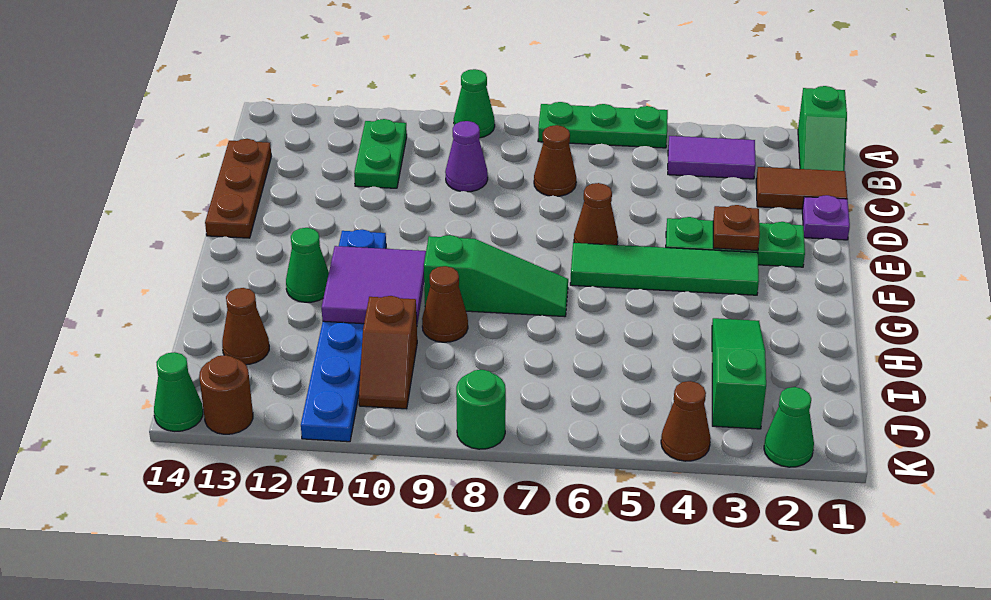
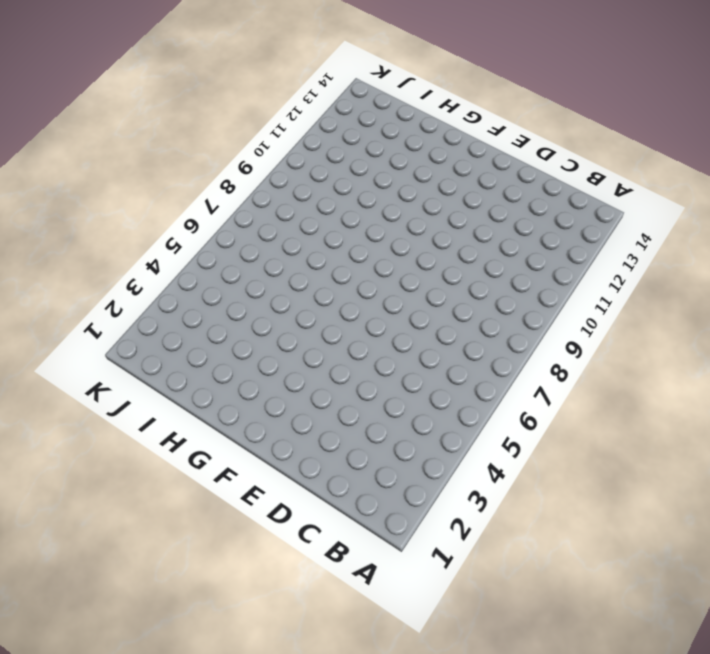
none -> green 1x2 slope [798,86,847,171]
none -> green 1x3 plate [538,102,668,148]
none -> green 1x1 cone [454,69,495,138]

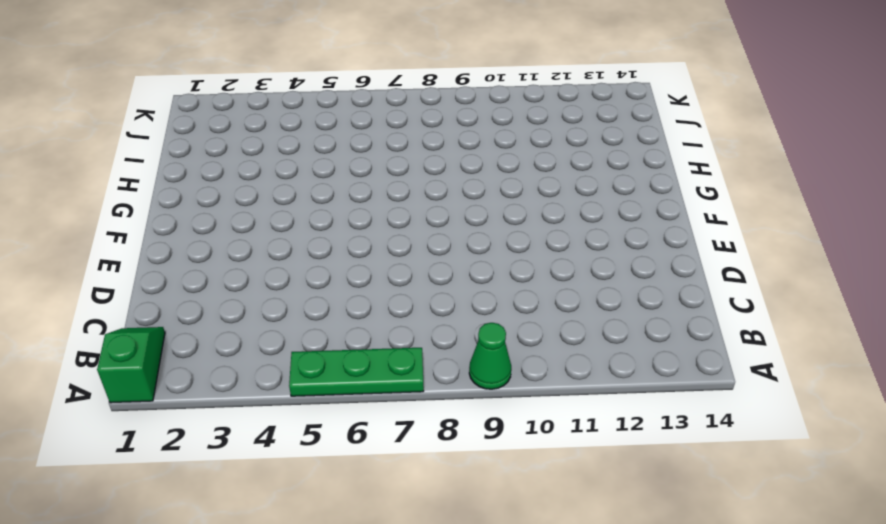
none -> purple 1x2 tile [668,136,756,179]
none -> green 1x2 plate [354,119,407,188]
none -> brown 1x2 tile [756,167,847,209]

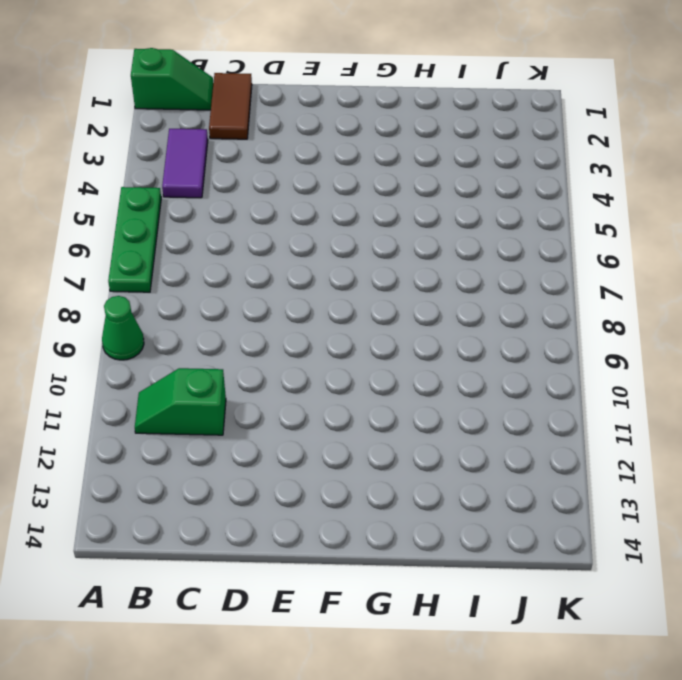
green 1x2 slope [135,368,226,435] -> green 1x2 plate [354,119,407,188]
none -> brown 1x1 cone [534,125,576,196]
none -> purple 1x1 cone [445,121,488,192]
none -> brown 1x3 plate [205,139,271,238]

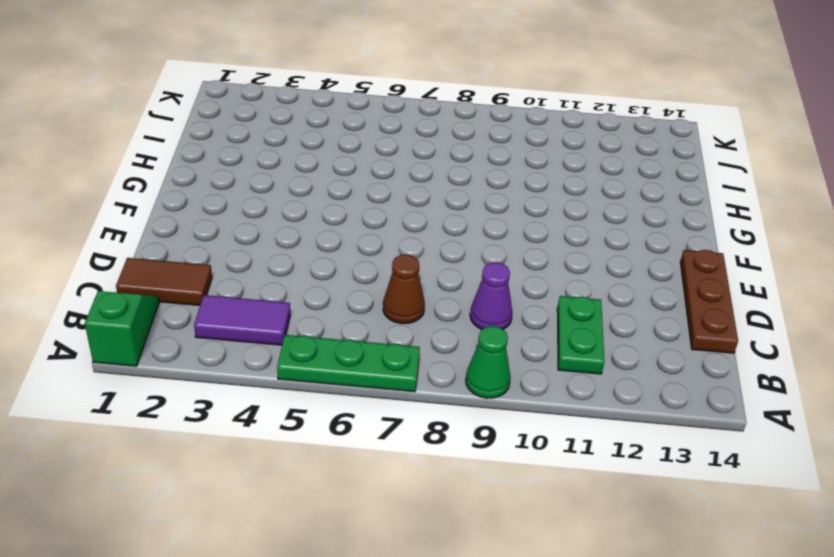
none -> purple 1x1 plate [802,195,850,240]
none -> green 1x3 plate [666,217,805,267]
none -> brown 1x1 cone [574,183,618,245]

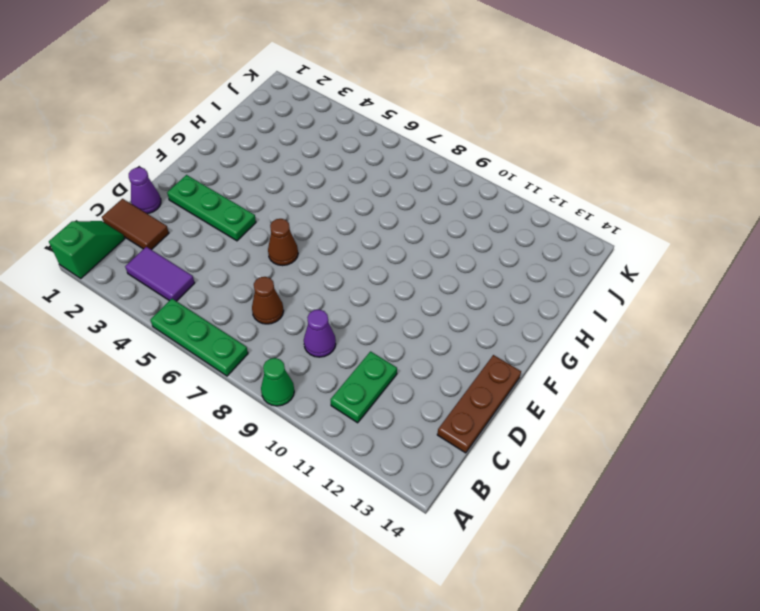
purple 1x1 cone [129,167,161,214] -> purple 1x1 plate [802,195,850,240]
none -> green 1x4 tile [570,243,759,295]
none -> blue 1x6 plate [301,229,386,442]
none -> green 1x3 slope [424,235,568,317]

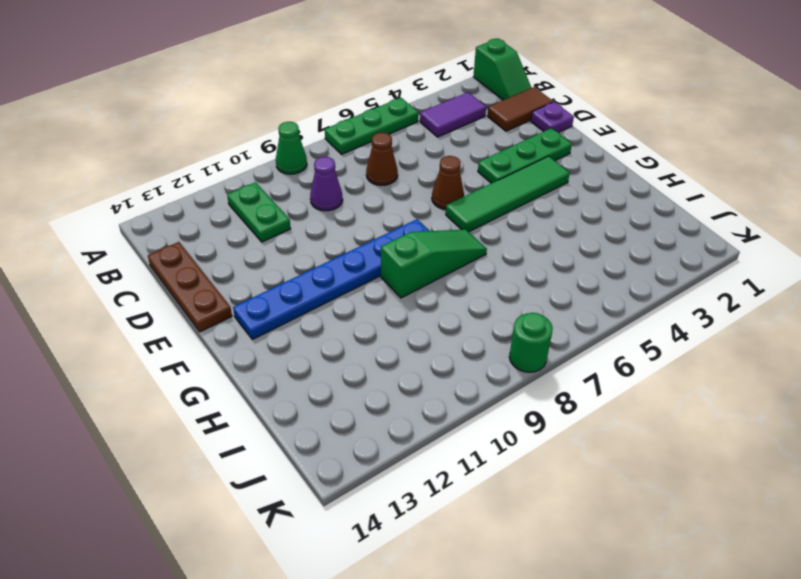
blue 1x6 plate [233,219,429,339] -> blue 1x6 plate turned to [301,229,386,442]
none -> green 1x1 cone [286,228,329,302]
none -> green 1x3 slope [712,318,766,429]
none -> brown 1x1 cone [422,266,468,342]

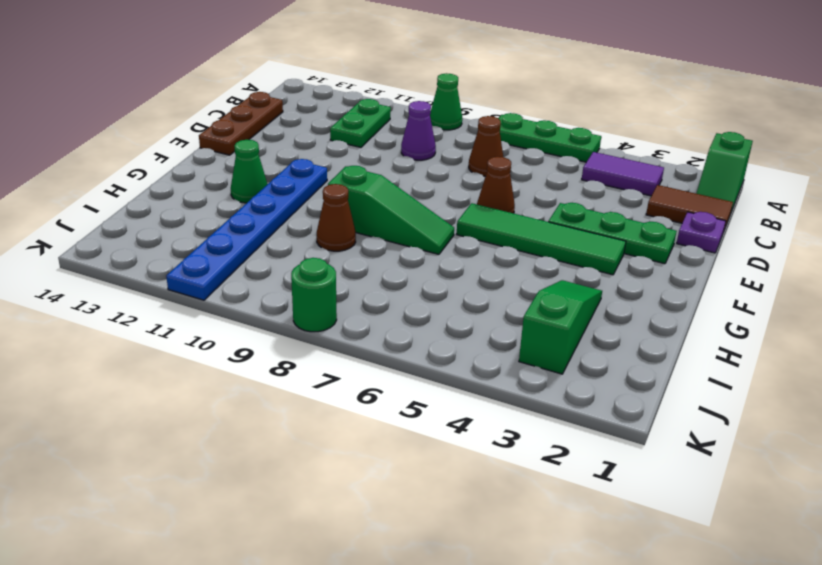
none -> brown 1x2 slope [359,296,417,409]
none -> brown 1x1 cone [222,288,269,365]
none -> green 1x1 cone [764,387,814,467]

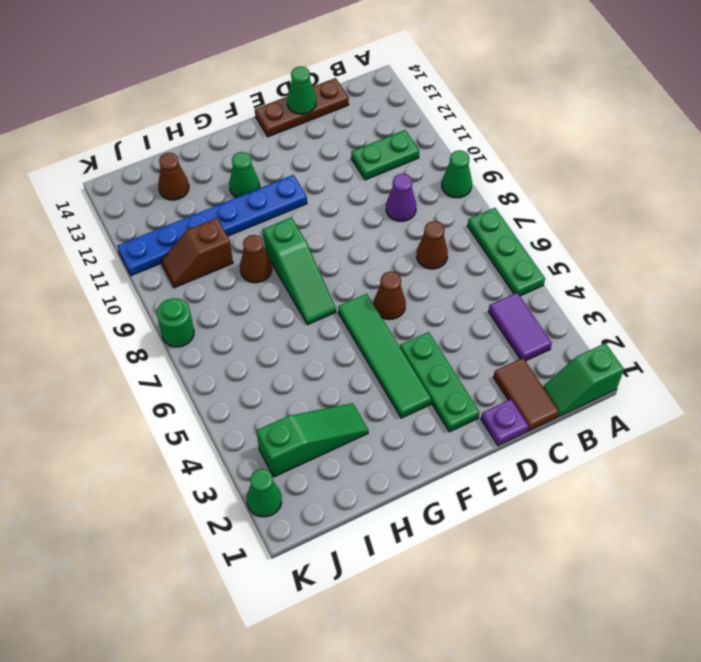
green 1x1 cone [287,66,316,114] -> green 1x1 cone moved to [154,352,203,431]
none -> brown 1x1 cone [661,381,711,461]
none -> brown 1x1 round brick [199,355,253,434]
none -> brown 1x1 plate [713,205,760,251]

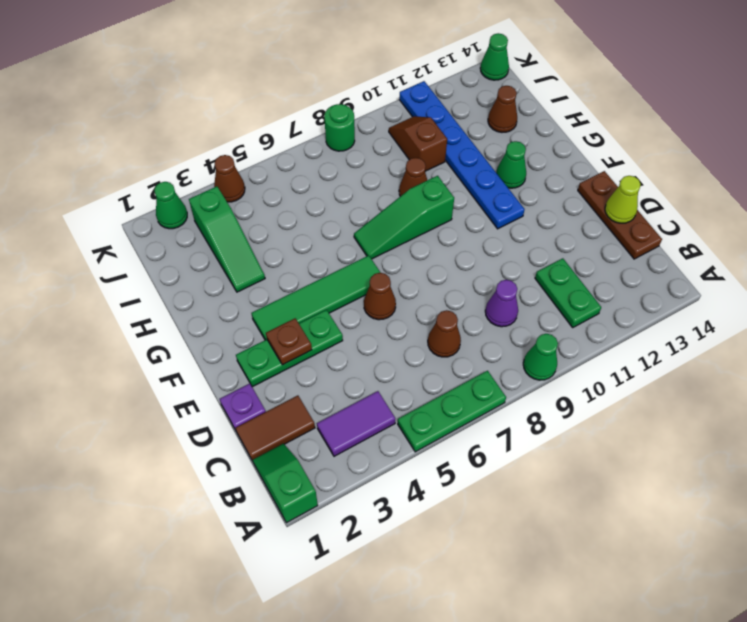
lime 1x1 cone [605,176,640,223] -> none
none -> brown 1x1 round brick [199,355,253,434]
none -> purple 2x2 tile [322,246,426,324]

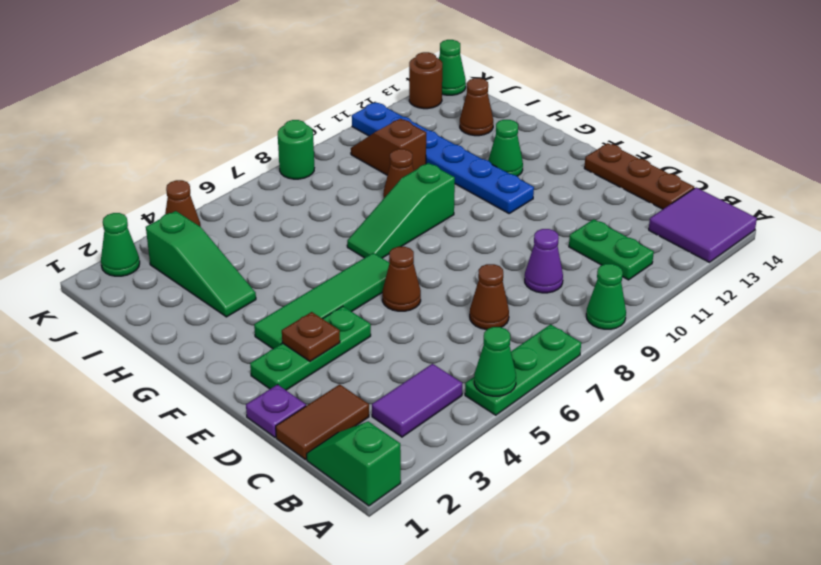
green 1x1 cone [474,327,516,396] -> none
purple 2x2 tile [649,188,757,262] -> purple 2x2 tile moved to [322,246,426,324]

